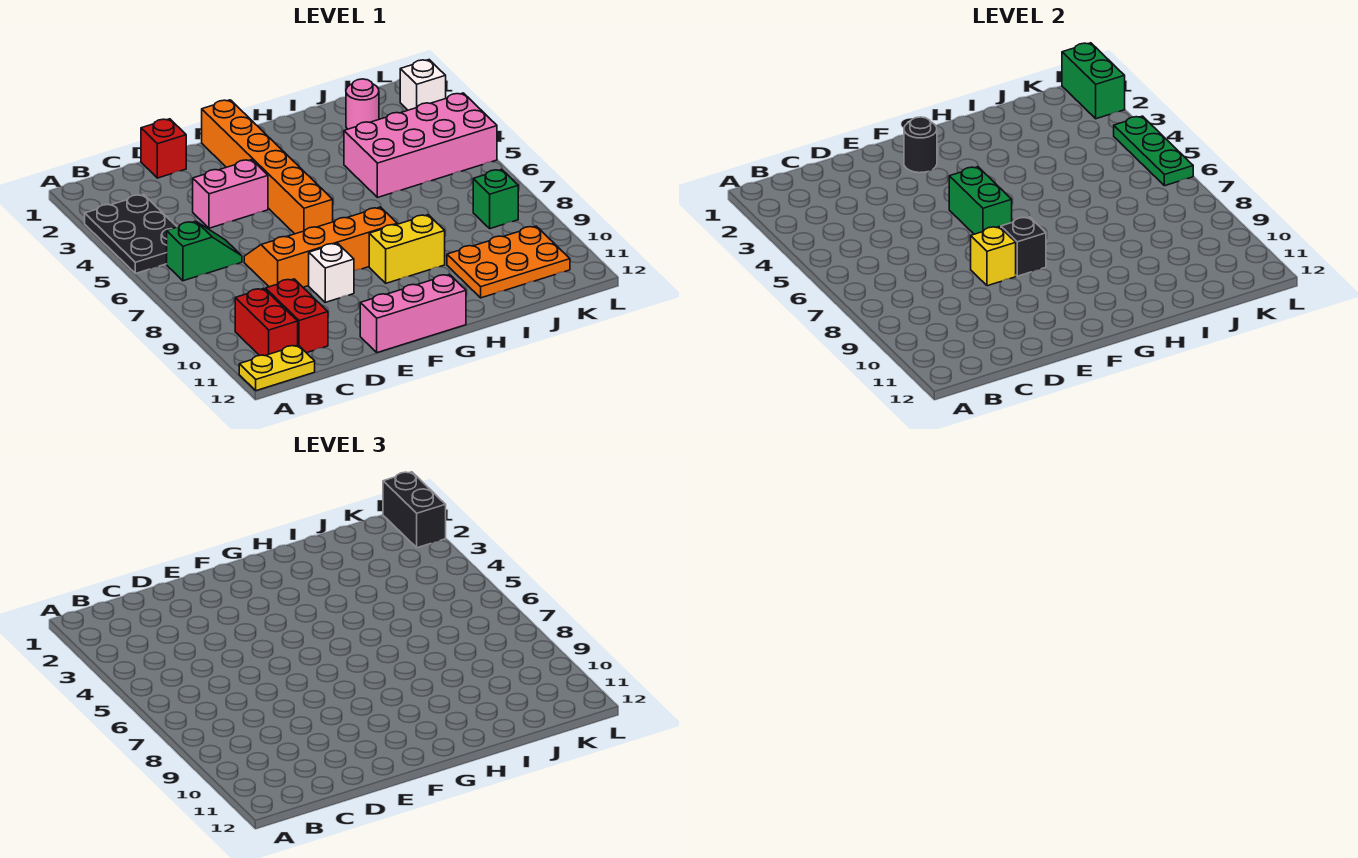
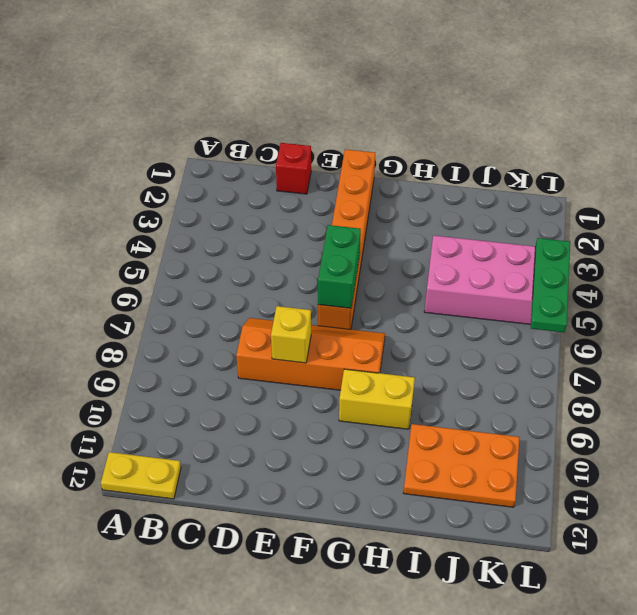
none -> black 2x3 plate [85,195,177,274]
none -> green 1x2 slope [167,221,242,281]
none -> red 1x2 brick [235,289,298,356]

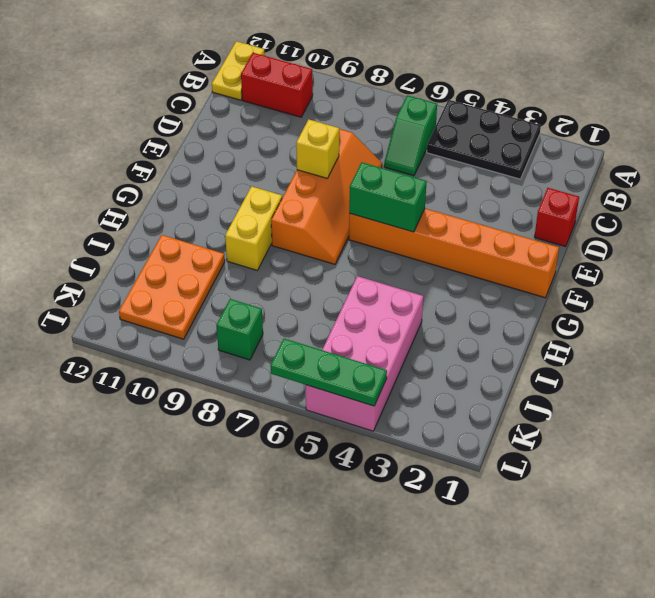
none -> red 1x2 brick [266,279,328,353]
none -> pink 1x2 brick [193,160,268,228]
none -> white 1x1 brick [309,243,354,302]

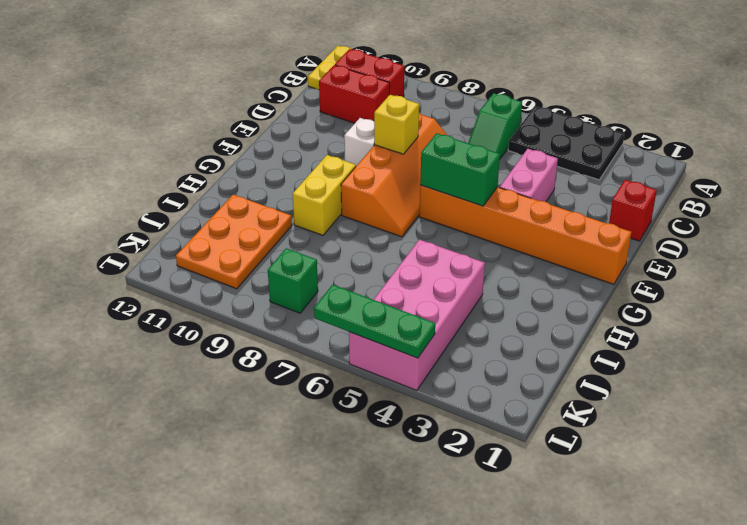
none -> pink 1x3 brick [360,274,466,353]
none -> pink 1x1 round brick [346,79,379,129]
none -> white 1x1 brick [400,60,446,110]

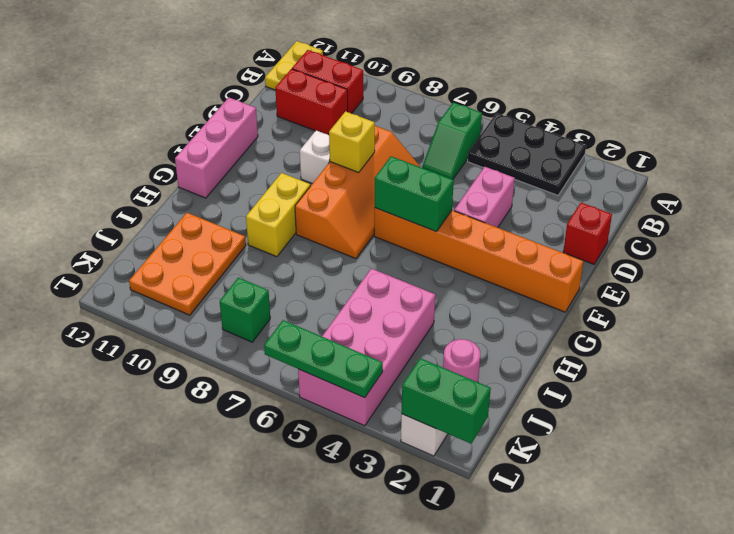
none -> black 1x1 round brick [904,117,937,173]
none -> black 1x1 brick [1001,217,1046,276]
none -> black 1x2 brick [383,472,446,548]

